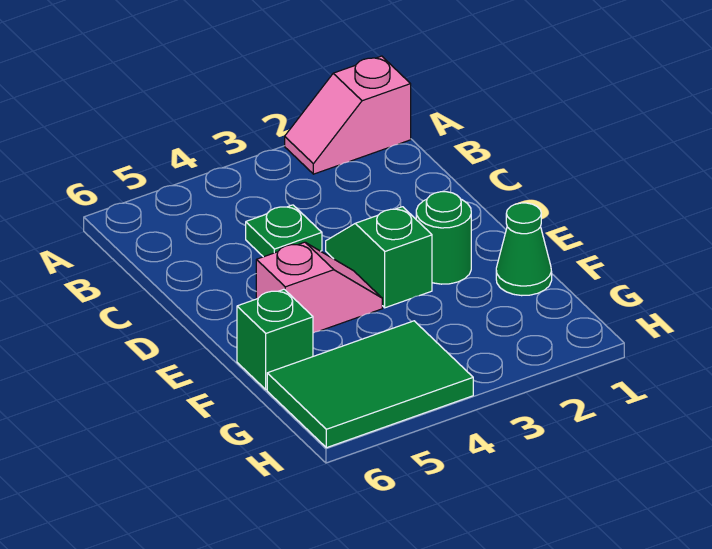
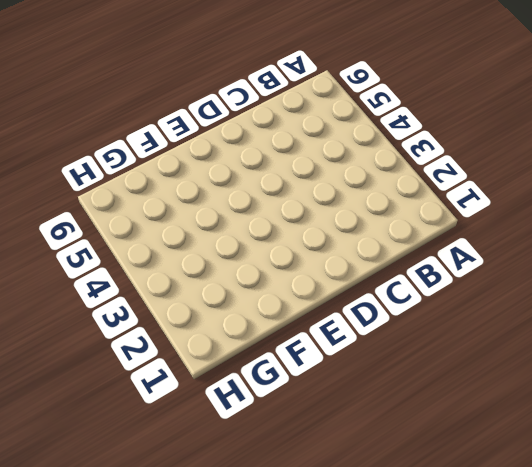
none -> pink 1x2 slope [285,56,411,174]
none -> green 1x1 plate [246,205,322,257]

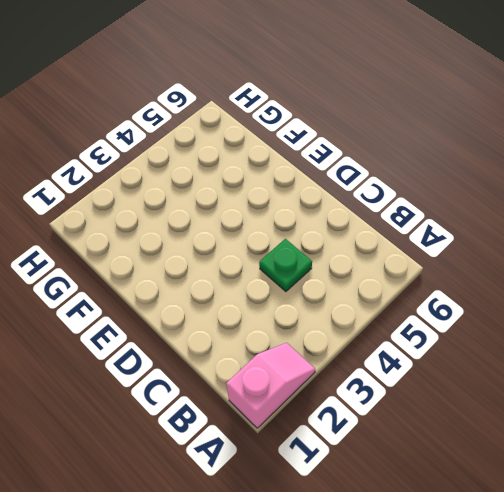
none -> green 1x2 slope [326,207,432,308]
none -> green 1x1 round brick [416,192,471,284]

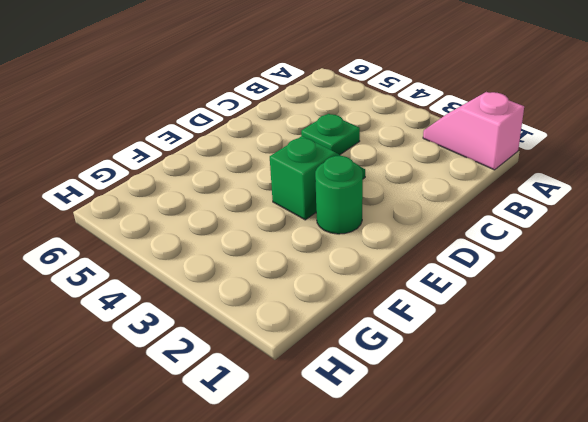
none -> pink 1x2 slope [256,242,382,333]
none -> green 1x1 cone [496,203,552,296]

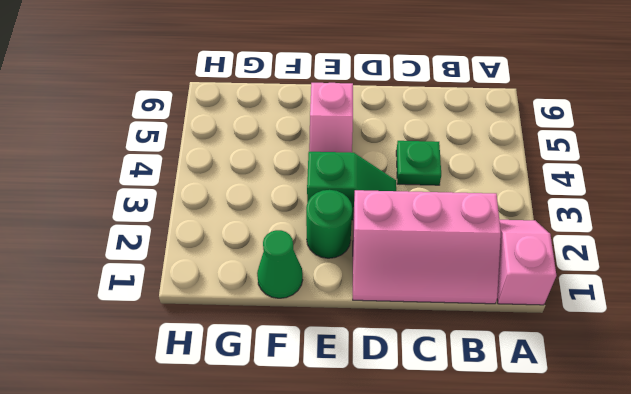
pink 2x3 slope [353,190,501,304] -> none
none -> green 1x1 brick [237,289,313,390]
none -> green 2x3 tile [267,321,473,448]

